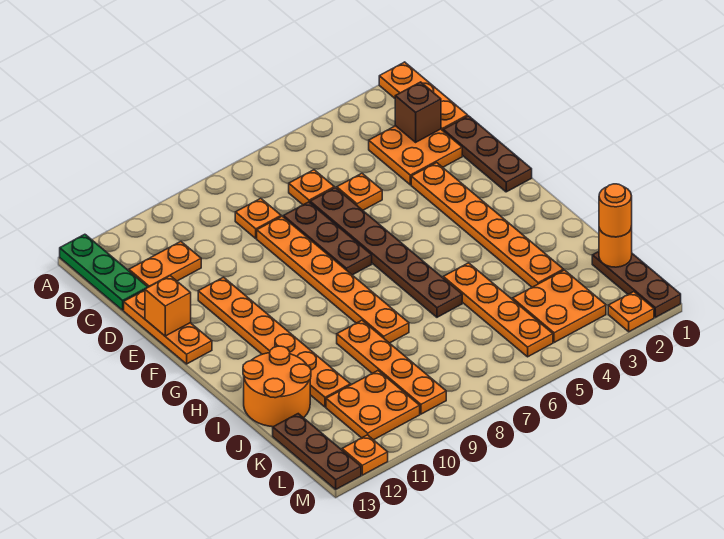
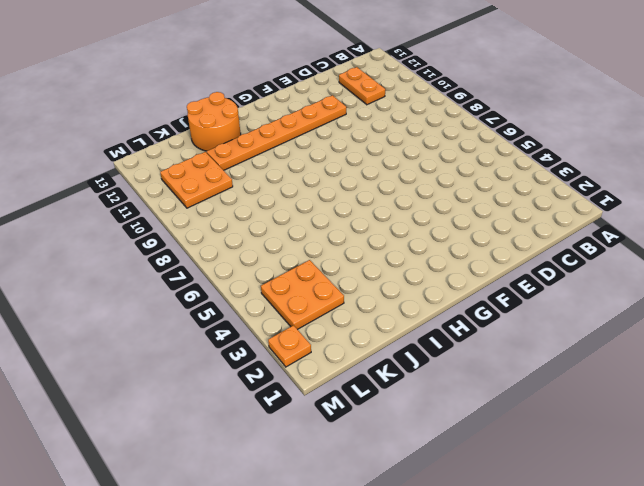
none -> orange 1x3 plate [379,62,468,131]
none -> green 1x3 plate [60,234,148,310]
none -> orange 2x2 plate [369,126,462,185]

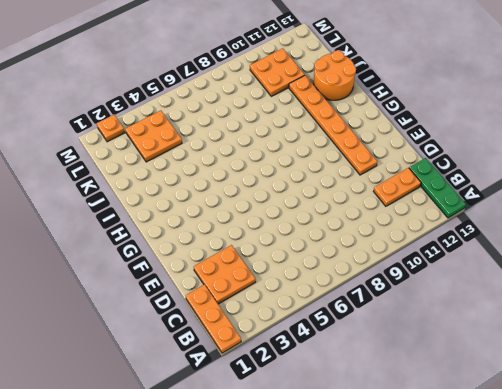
none -> orange 1x1 plate [289,170,334,205]
none -> orange 1x1 plate [235,198,281,238]
none -> brown 1x3 plate [443,116,532,192]

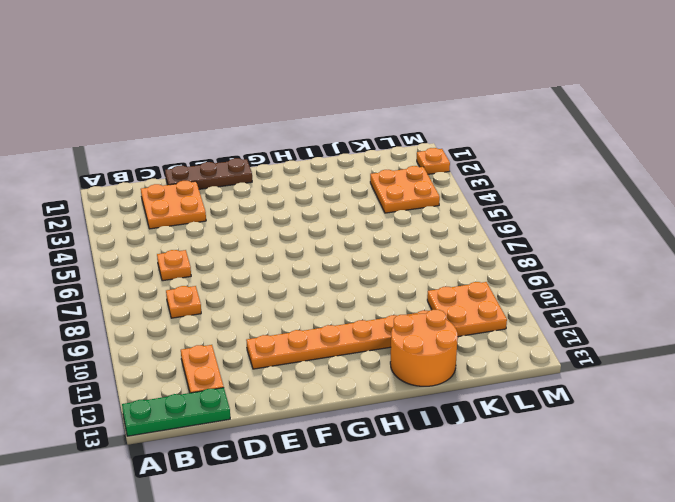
none -> orange 1x3 plate [379,62,468,131]
none -> orange 1x1 plate [337,173,382,210]
none -> brown 1x6 plate [310,188,462,317]

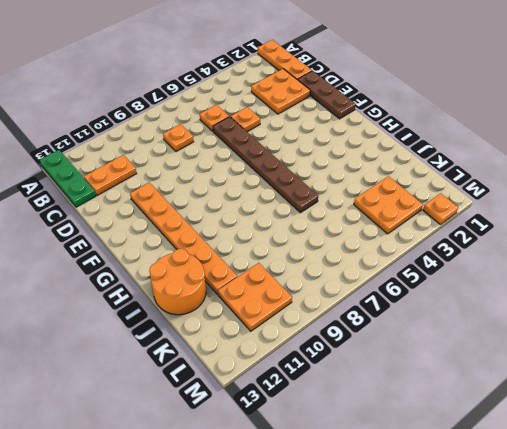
none -> brown 1x3 plate [283,202,372,275]
none -> orange 1x6 plate [257,216,409,343]
none -> orange 1x3 plate [124,290,212,364]

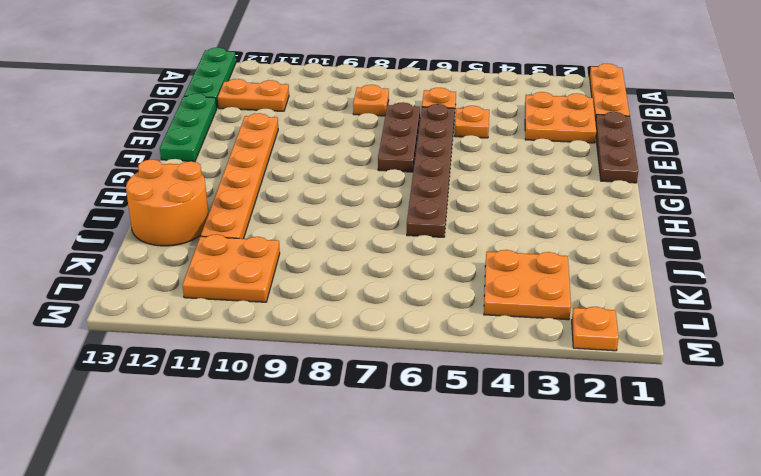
green 1x3 plate [160,93,217,162] -> orange 1x3 plate [124,290,212,364]
none -> orange 1x6 plate [257,216,409,343]
none -> orange 1x6 plate [411,163,564,287]
none -> orange 1x4 plate [443,263,553,357]

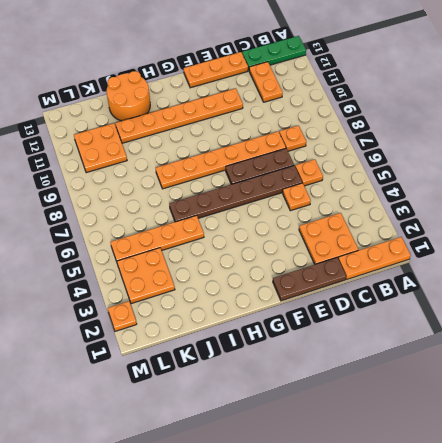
none -> orange 1x6 plate [411,163,564,287]
none -> orange 1x4 plate [337,320,446,414]
none -> brown 1x3 plate [592,252,681,317]

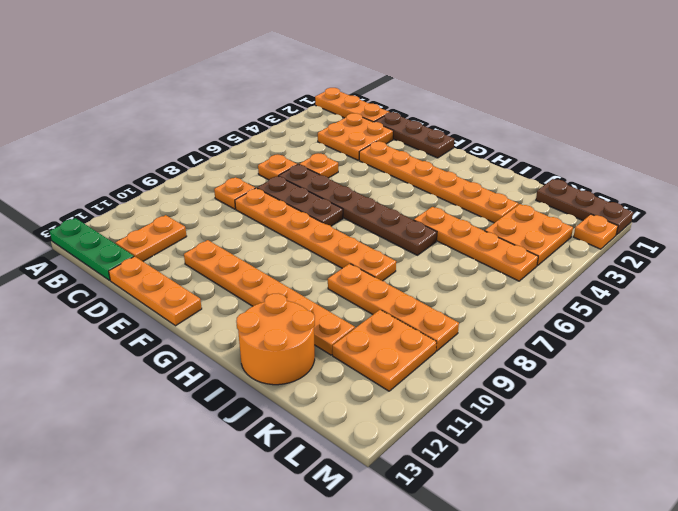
none -> brown 1x3 plate [273,414,361,489]
none -> orange 1x1 plate [342,435,388,475]
none -> brown 1x1 brick [395,82,441,142]

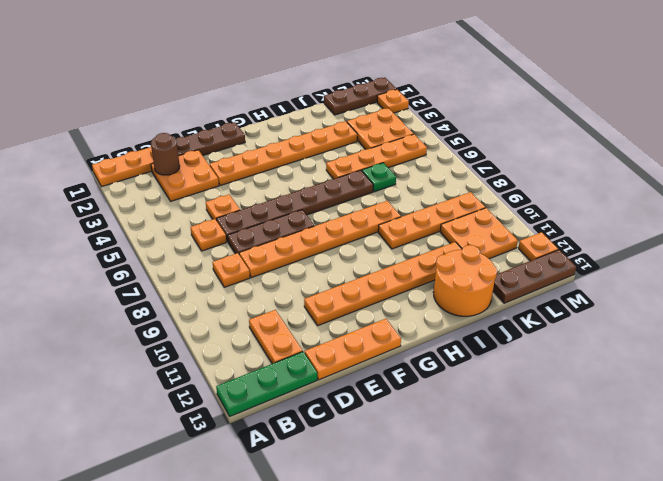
brown 1x1 round brick [151,133,180,175] -> brown 1x1 brick [395,82,441,142]
green 1x1 plate [362,163,396,192] -> none
none -> orange 1x1 brick [145,276,191,336]
none -> orange 1x1 round brick [599,226,632,267]
none -> orange 1x1 round brick [599,184,632,237]

